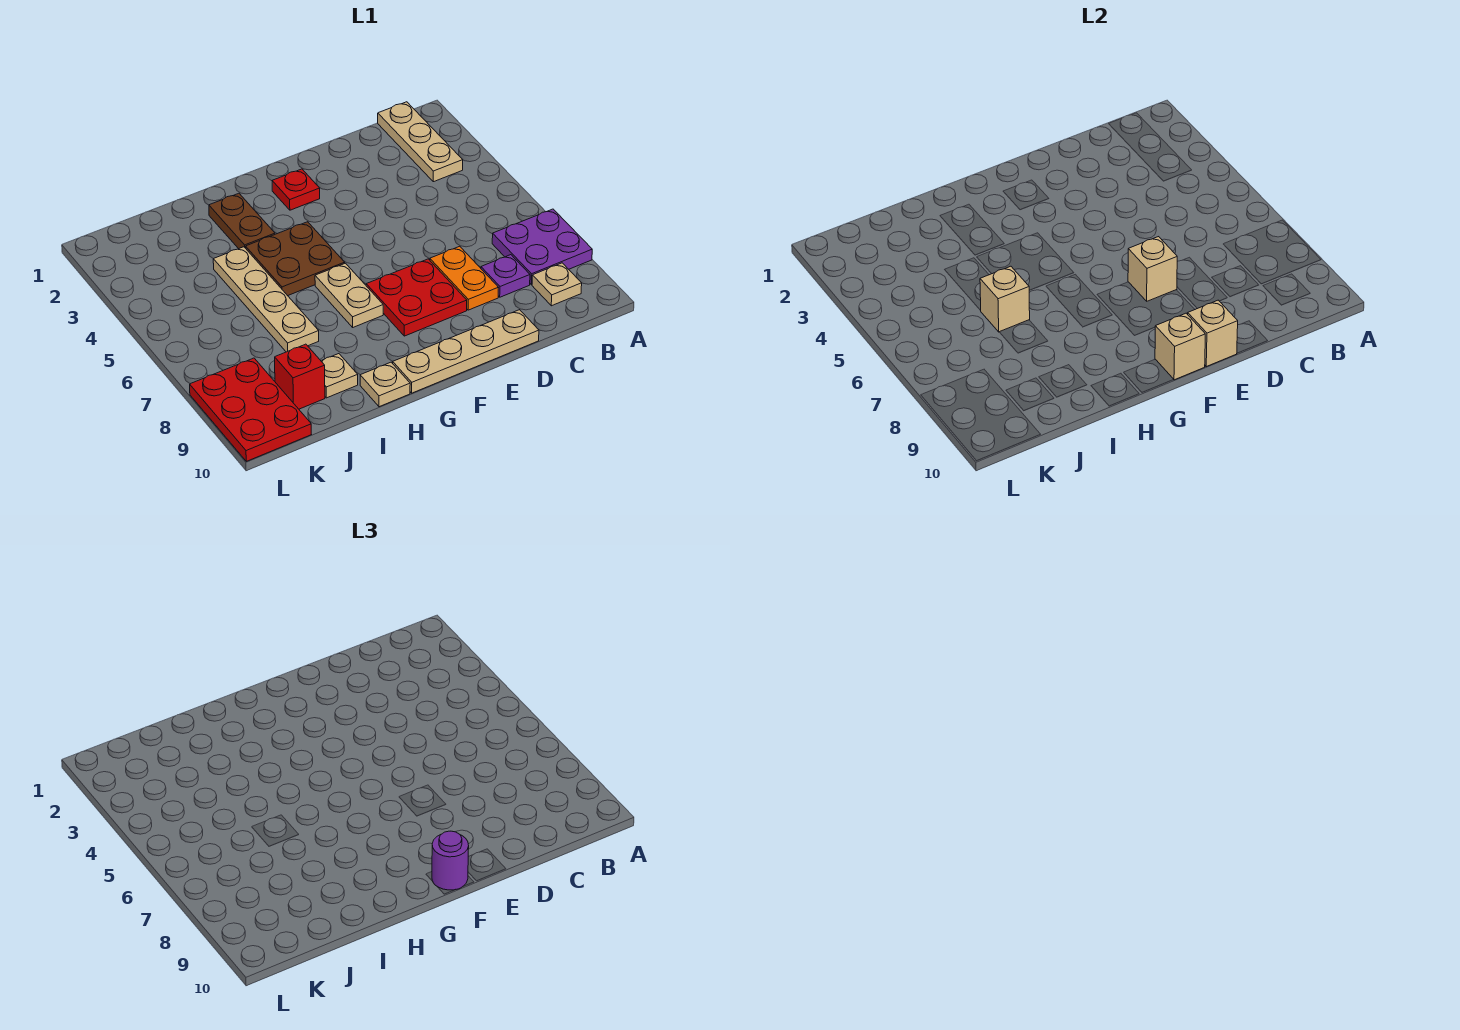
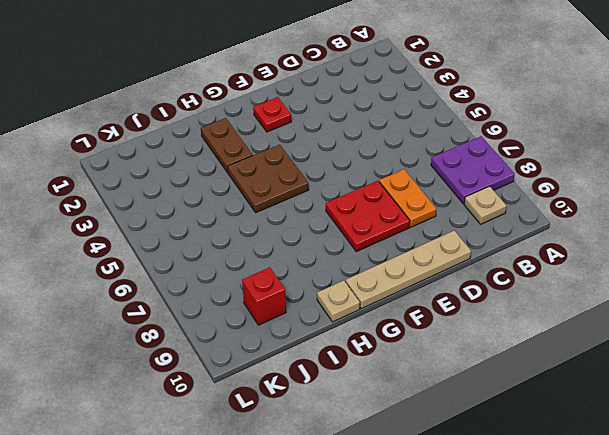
none -> tan 1x3 plate [378,102,463,182]
none -> purple 1x1 plate [481,255,530,297]
none -> tan 1x2 plate [315,263,383,327]

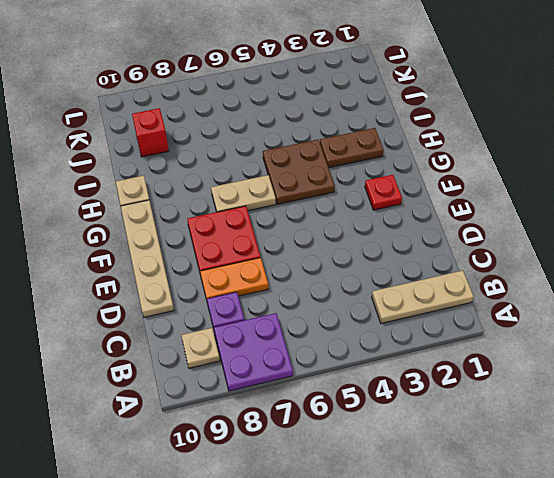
none -> tan 1x4 plate [213,247,319,352]
none -> tan 1x1 plate [321,354,358,398]
none -> red 2x3 plate [190,358,311,461]

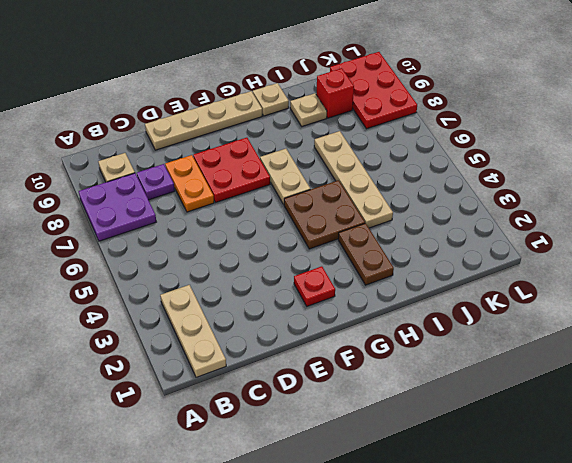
none -> tan 1x1 brick [1128,237,1177,301]
none -> tan 1x1 brick [1188,300,1238,367]
none -> tan 1x1 brick [1155,313,1205,380]

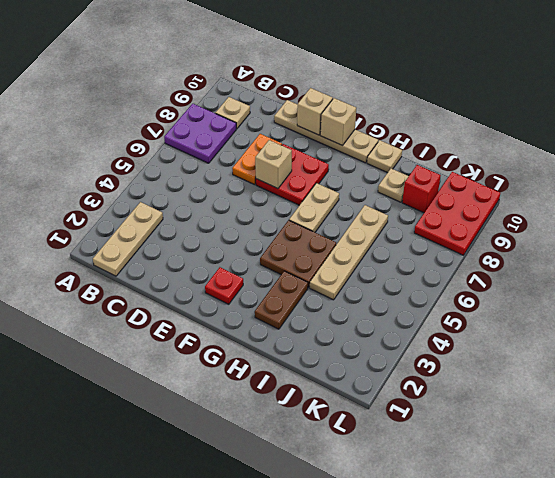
none -> purple 1x1 plate [481,255,530,297]
none -> tan 1x1 brick [980,266,1030,332]
none -> purple 1x1 round brick [432,831,469,890]

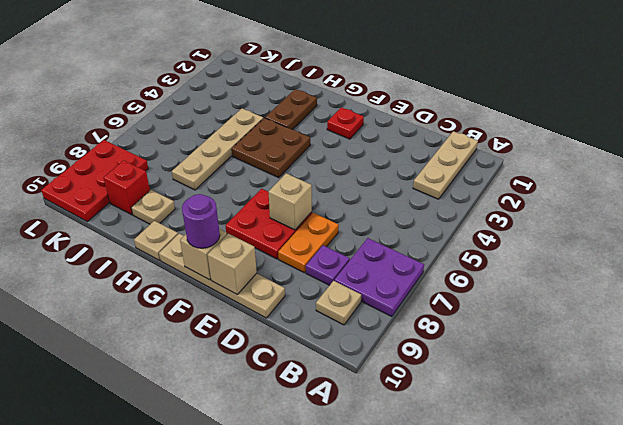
none -> tan 1x2 plate [315,263,383,327]
none -> tan 1x1 brick [980,266,1030,332]

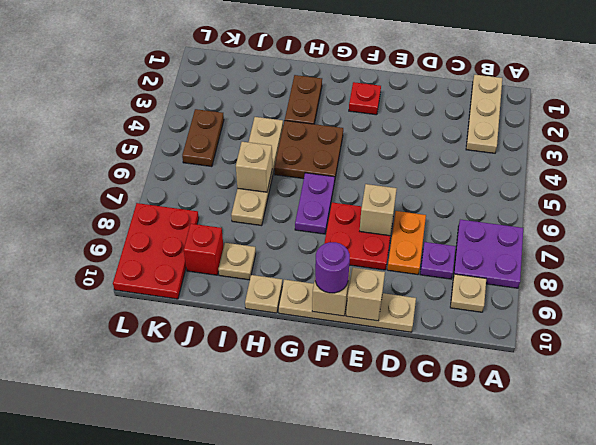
purple 1x2 plate [295,173,335,234] -> tan 1x2 plate [315,263,383,327]
brown 1x2 plate [182,109,224,167] -> none

